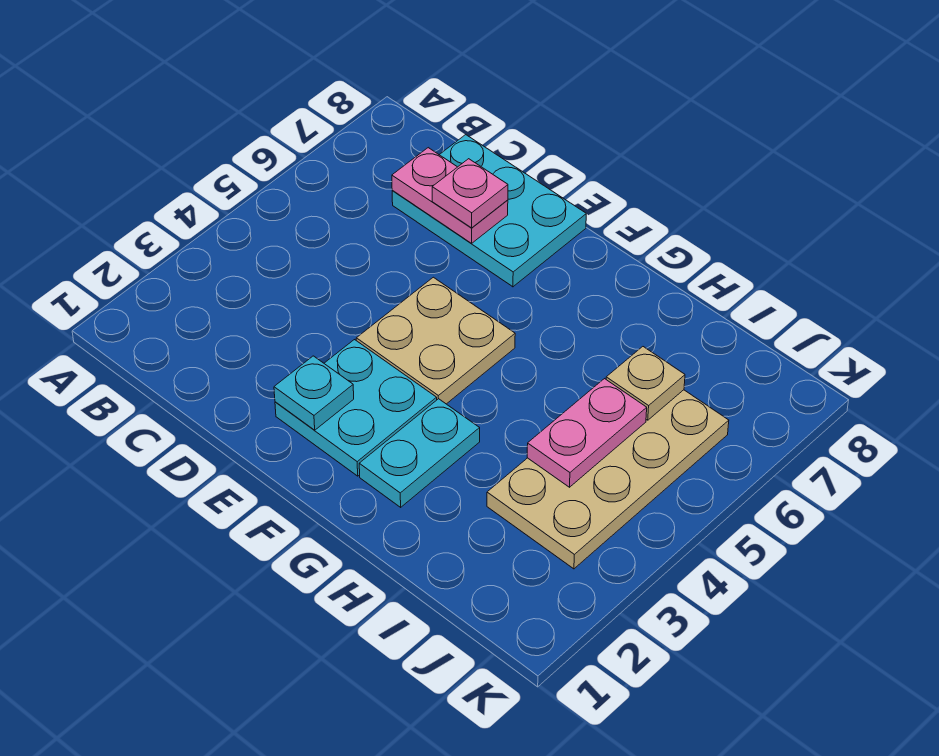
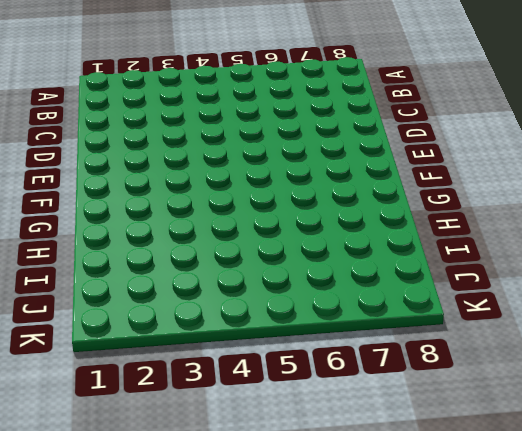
none -> cyan 2x3 plate [392,135,586,287]
none -> cyan 2x2 plate [275,340,437,476]

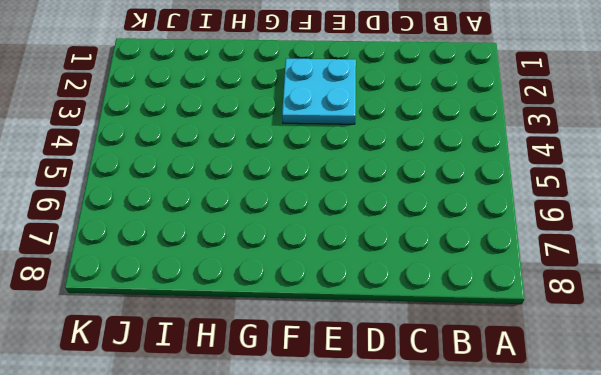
none -> cyan 2x3 plate [392,135,586,287]
none -> tan 2x2 plate [356,277,515,404]

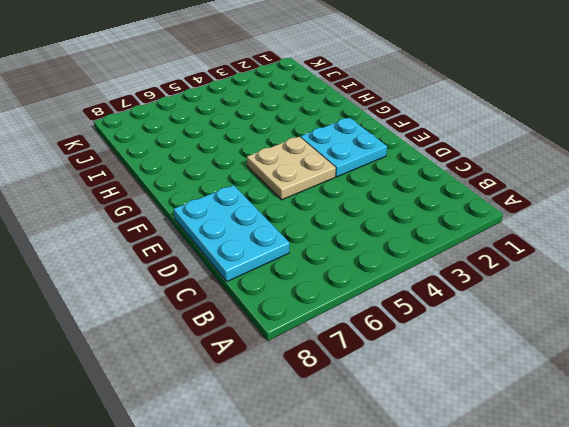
none -> cyan 1x2 plate [359,399,480,507]
none -> tan 2x4 plate [487,390,729,569]

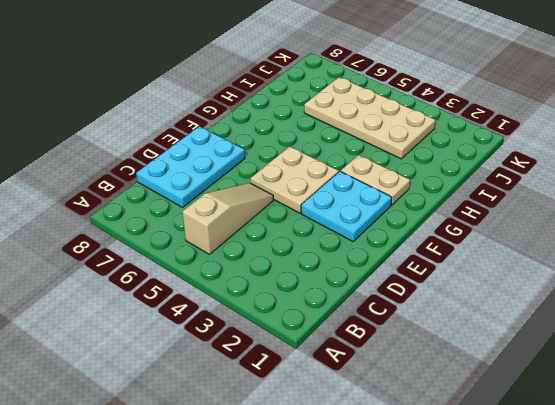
tan 1x3 slope [182,183,273,254] -> none
tan 1x2 plate [341,155,410,205] -> cyan 1x2 plate [359,399,480,507]
none -> pink 1x2 plate [392,148,508,243]
none -> cyan 1x1 plate [274,356,354,430]

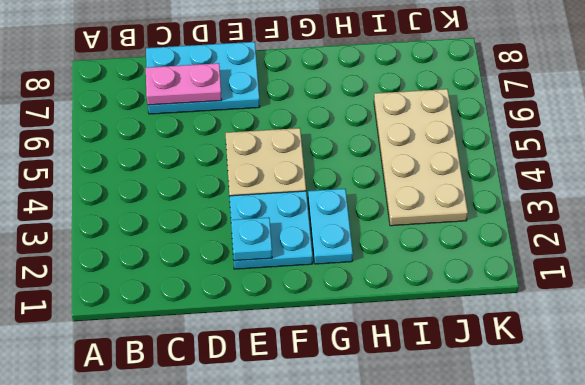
none -> pink 1x2 plate [527,379,647,487]
none -> tan 1x1 plate [606,347,685,420]

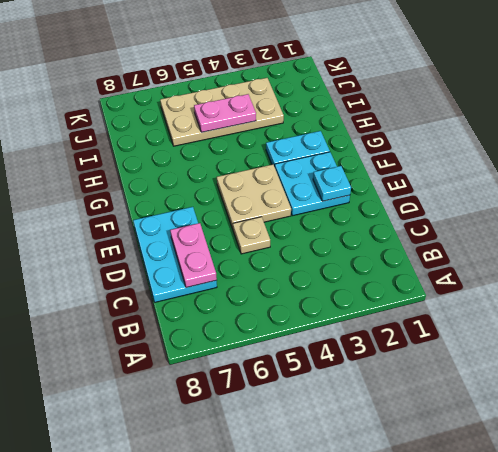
tan 1x1 plate [233,217,270,254] -> tan 1x1 plate moved to [606,347,685,420]
none -> pink 1x1 plate [432,159,508,228]

